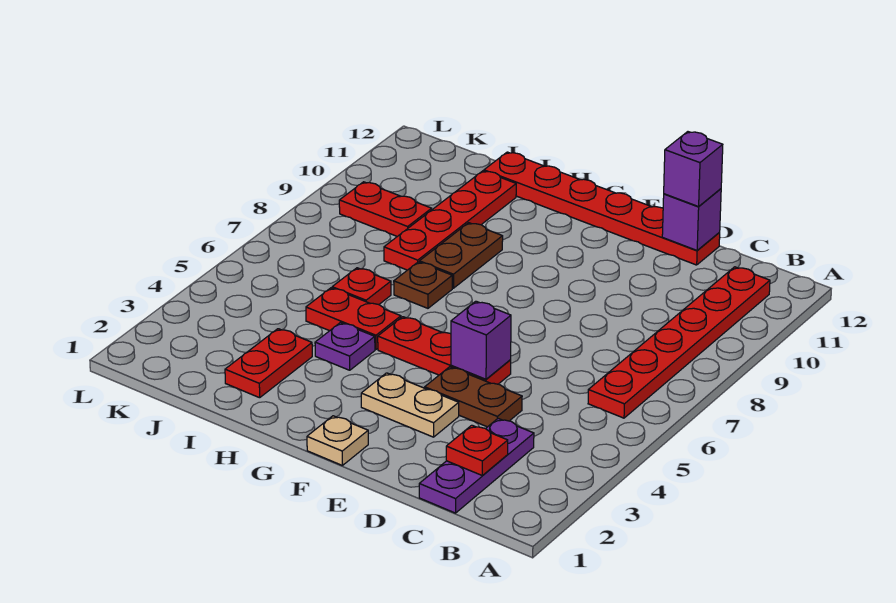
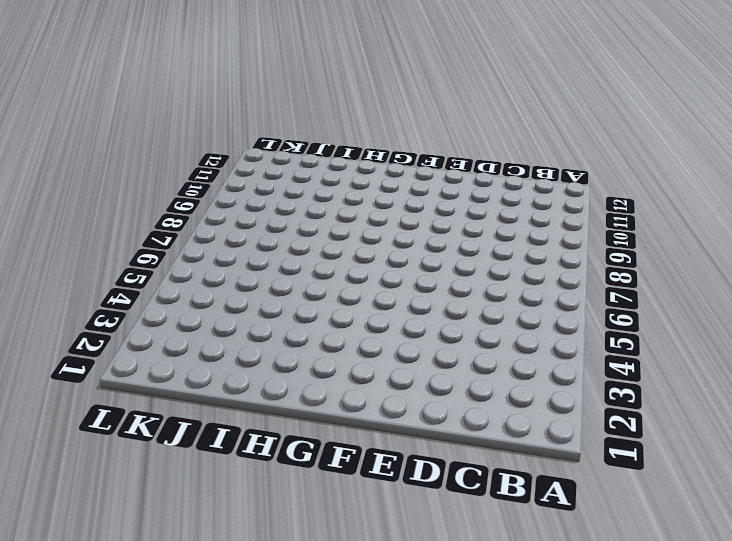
none -> red 1x6 plate [588,267,770,418]
none -> purple 1x3 plate [419,419,534,513]
none -> brown 1x2 plate [425,367,522,427]

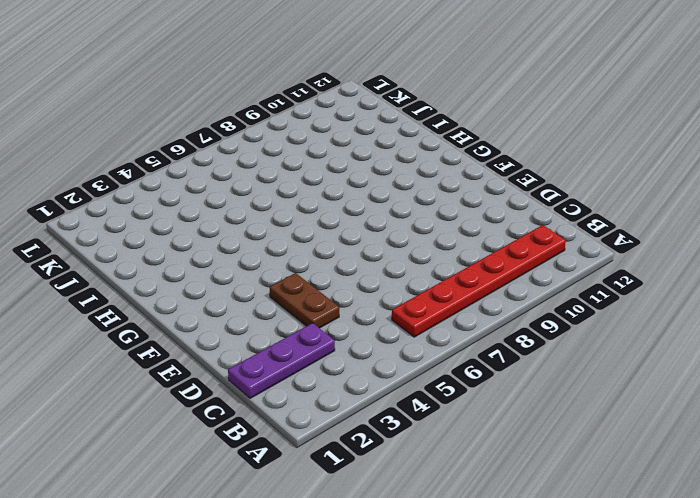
none -> red 1x6 plate [484,152,720,265]
none -> tan 1x2 plate [361,373,459,437]
none -> red 1x3 plate [378,317,511,384]

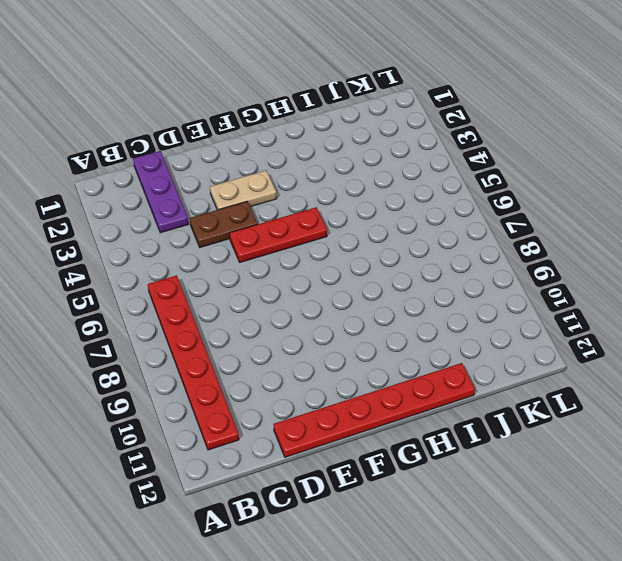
none -> tan 1x1 plate [307,416,368,466]
none -> purple 1x1 plate [315,323,375,370]
none -> red 1x2 plate [306,288,401,349]

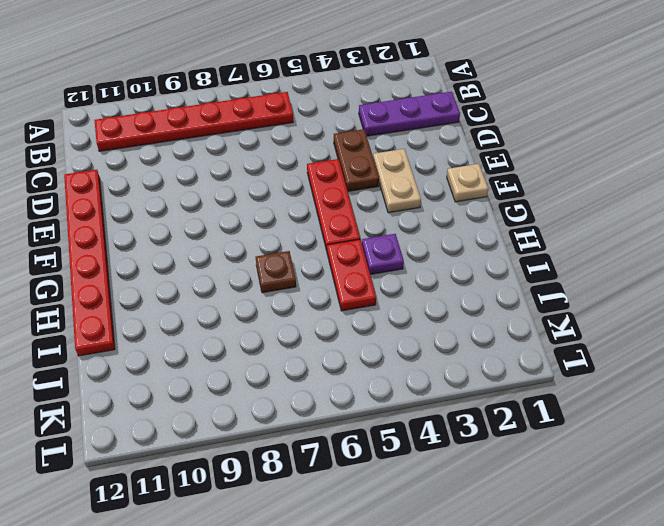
none -> brown 1x2 plate [419,223,503,288]
none -> red 1x2 plate [225,329,312,398]
none -> red 1x1 plate [332,268,391,305]

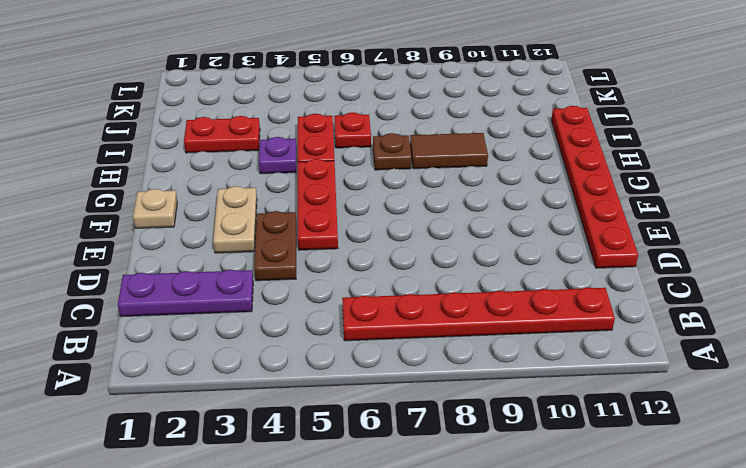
brown 1x2 tile [410,133,488,169] -> brown 1x2 plate [419,223,503,288]
none -> red 1x4 plate [384,171,516,270]
none -> red 1x2 plate [339,182,432,236]
none -> red 1x1 plate [446,425,508,476]

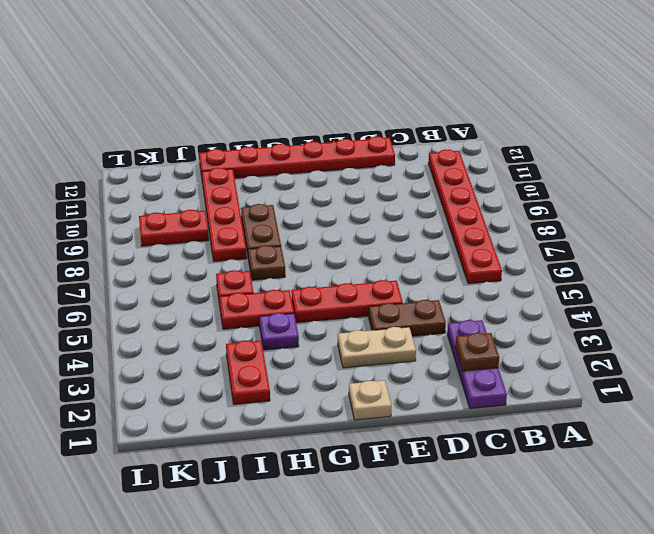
brown 1x1 plate [455,333,499,371] -> red 1x1 plate [446,425,508,476]
none -> purple 1x1 brick [662,189,721,251]
none -> purple 1x1 brick [451,301,511,379]
none -> purple 1x1 brick [664,132,723,207]

